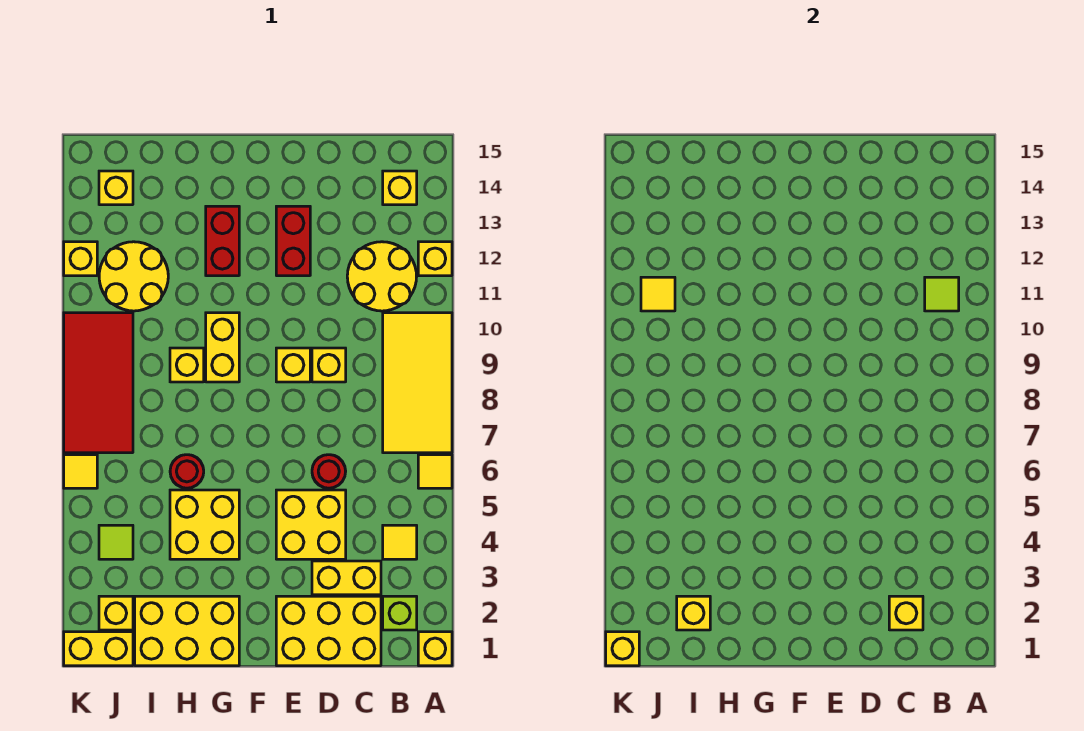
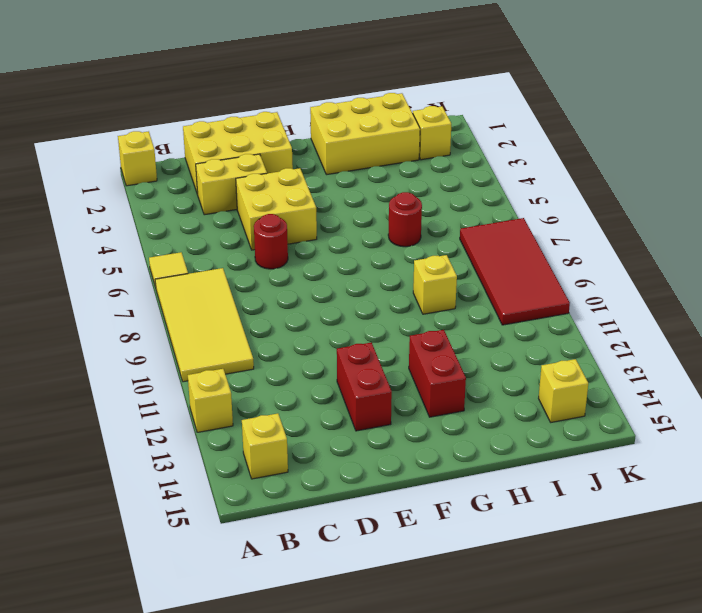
none -> lime 1x1 brick [383,596,417,630]
none -> yellow 1x1 tile [383,525,417,559]
none -> yellow 2x2 round brick [347,242,417,311]
none -> yellow 1x1 brick [312,348,346,382]

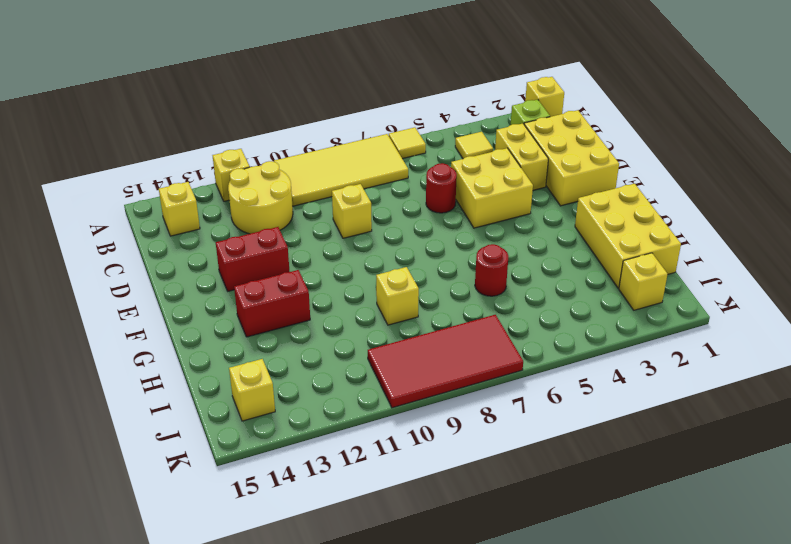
none -> yellow 1x1 brick [276,348,310,382]
none -> yellow 2x2 brick [170,490,239,559]
none -> yellow 1x2 brick [206,313,239,382]
none -> yellow 2x2 round brick [99,242,168,311]

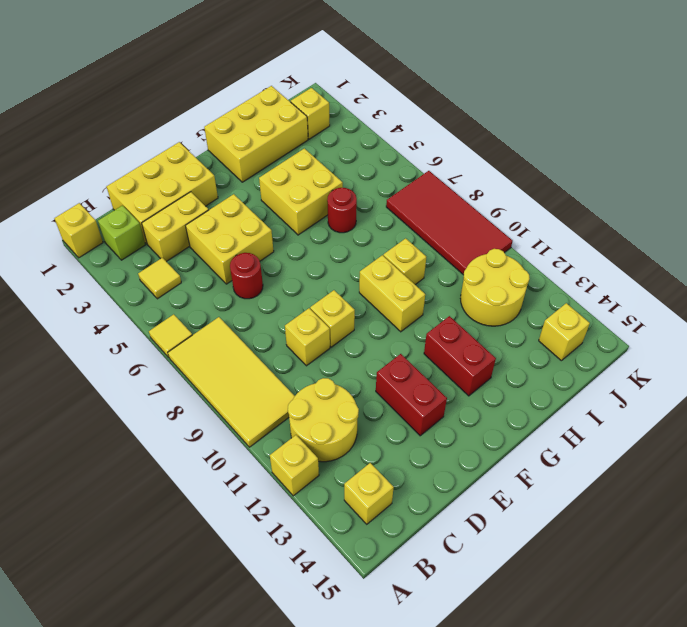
none -> yellow 1x2 brick [64,632,133,666]
none -> lime 1x1 tile [99,525,133,559]
none -> yellow 1x1 tile [64,455,97,488]
none -> yellow 1x1 brick [64,242,97,276]

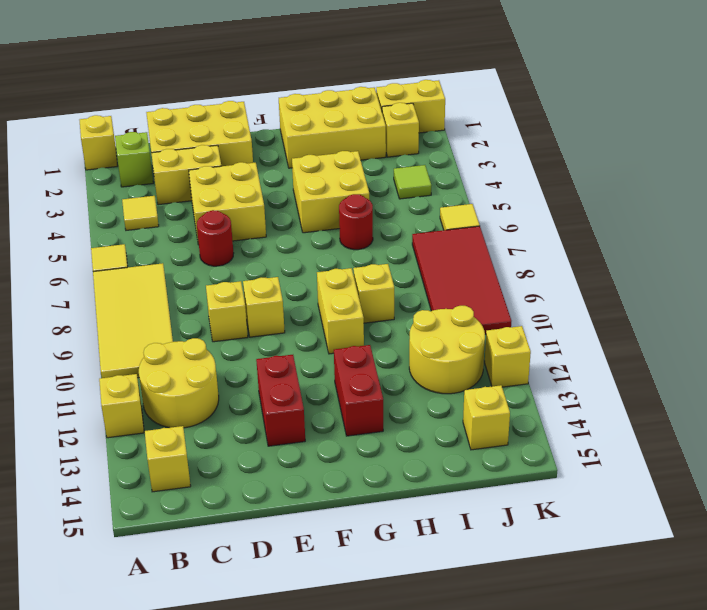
none -> lime 1x1 tile [925,277,959,311]
none -> yellow 1x1 brick [889,596,923,630]
none -> yellow 1x1 brick [677,596,710,630]
none -> yellow 1x1 tile [641,277,675,311]

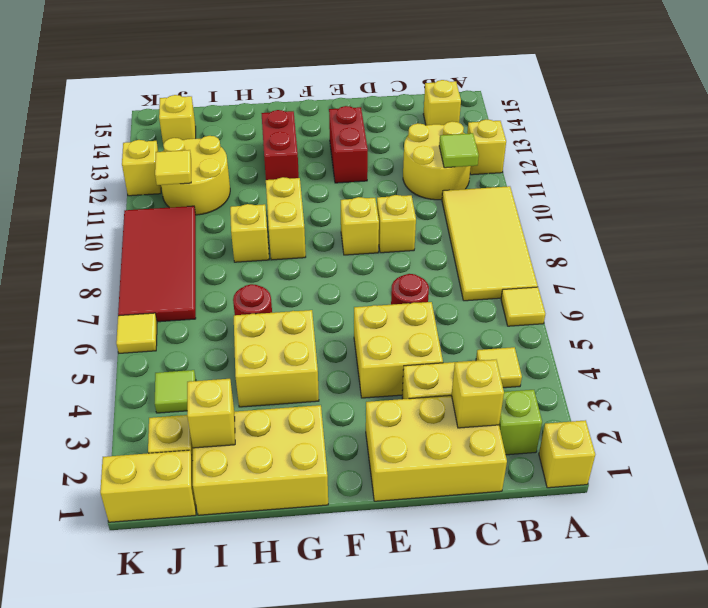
none -> yellow 1x1 brick [606,632,639,666]

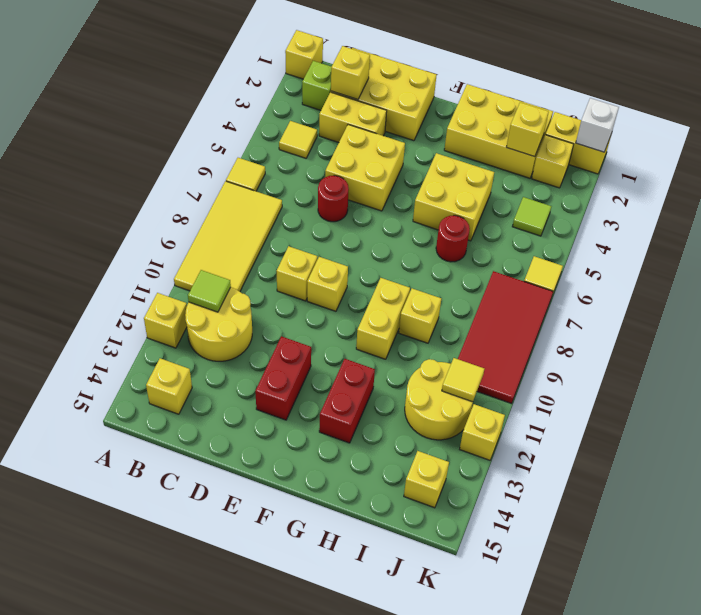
white 1x1 brick [576,98,619,152] -> yellow 1x1 brick [606,632,639,666]

